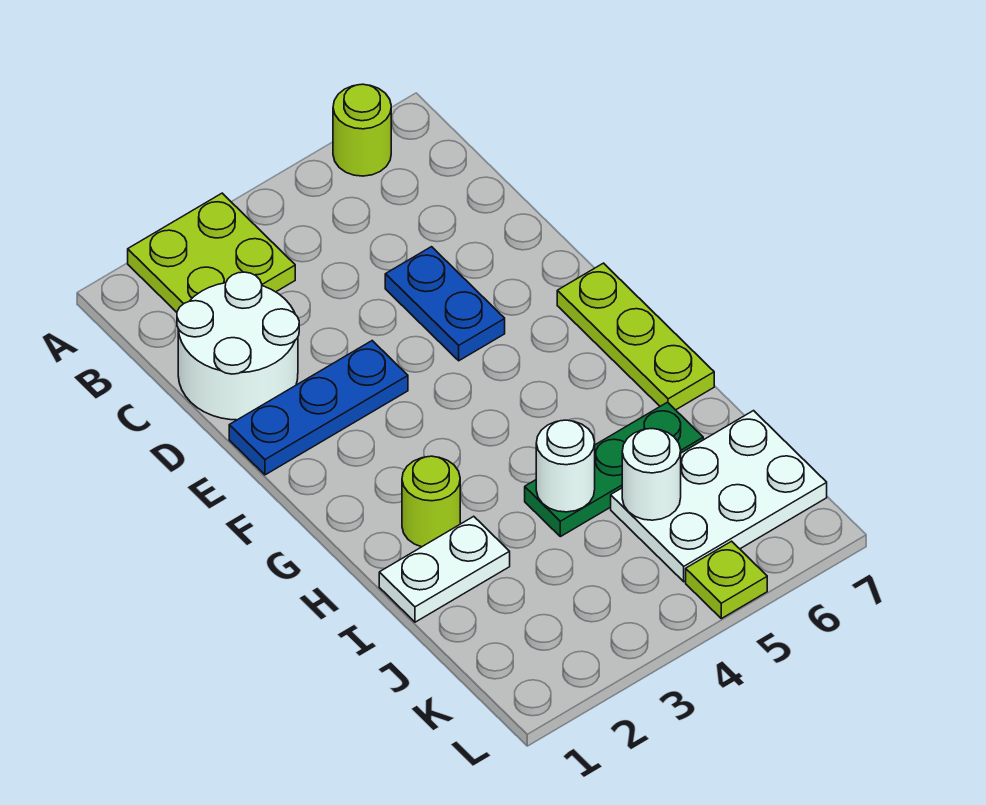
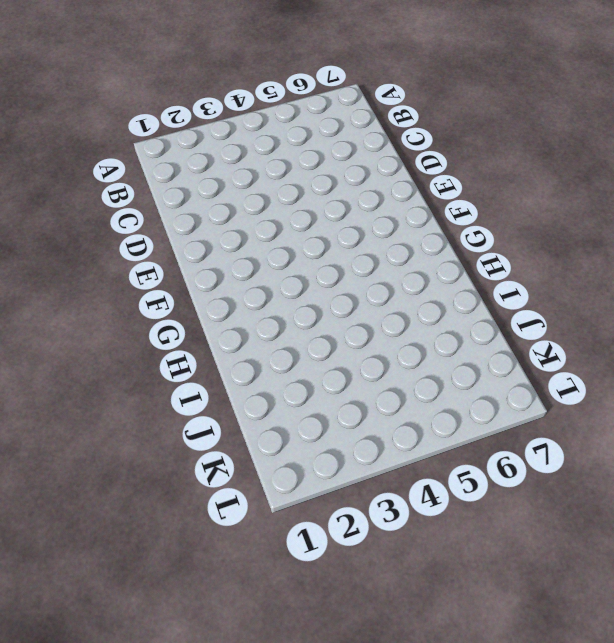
none -> lime 2x2 plate [128,193,295,312]
none -> lime 1x1 round brick [333,84,391,176]
none -> white 2x2 round brick [177,272,299,420]

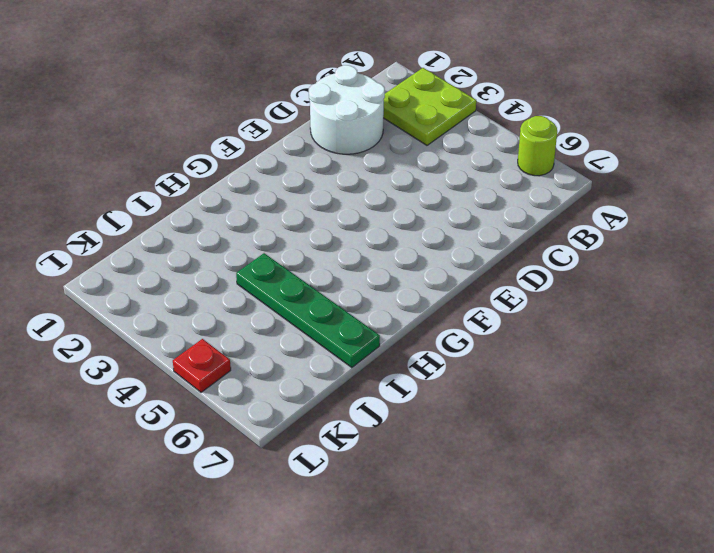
green 1x4 plate [236,253,380,368] -> green 1x3 plate [525,402,703,537]
red 1x1 plate [173,339,231,392] -> lime 1x1 plate [686,541,767,619]
none -> blue 1x2 plate [385,247,505,361]
none -> blue 1x3 plate [229,341,408,475]
none -> lime 1x3 plate [557,263,714,410]

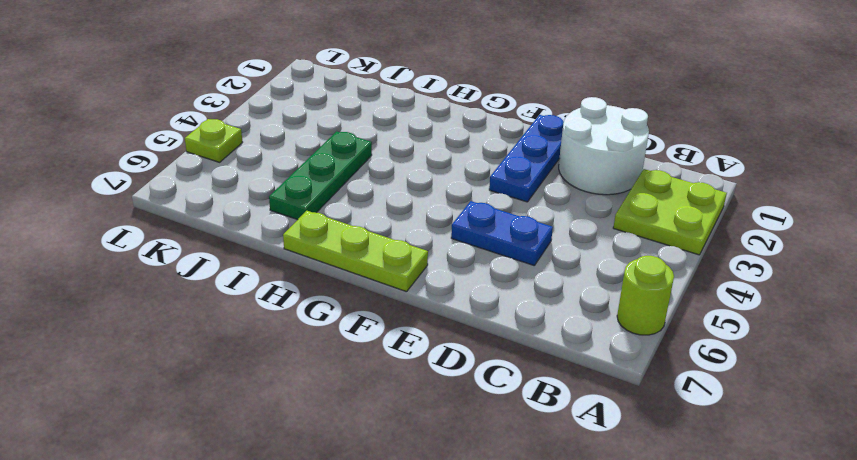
none -> lime 1x1 round brick [402,456,460,547]
none -> white 1x2 plate [379,516,510,622]
none -> white 2x3 plate [611,411,827,582]

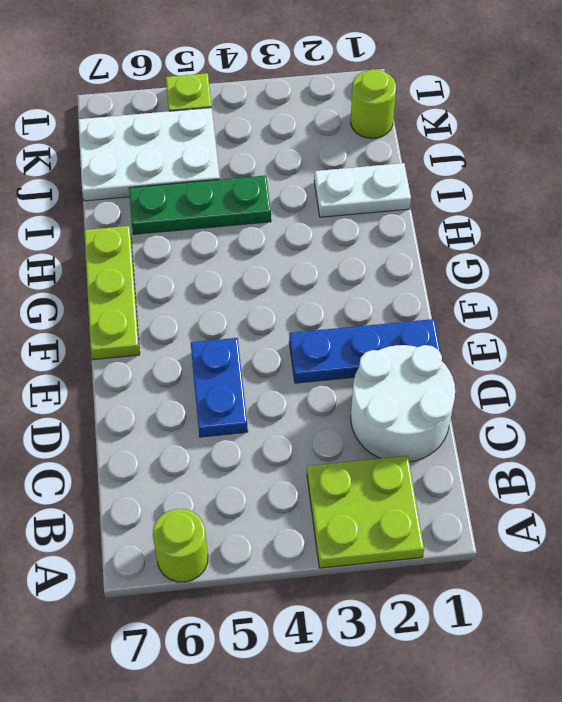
lime 1x1 round brick [351,69,396,138] -> lime 1x1 round brick moved to [402,456,460,547]
none -> white 1x1 round brick [536,420,595,512]
none -> white 1x1 round brick [622,429,681,520]

